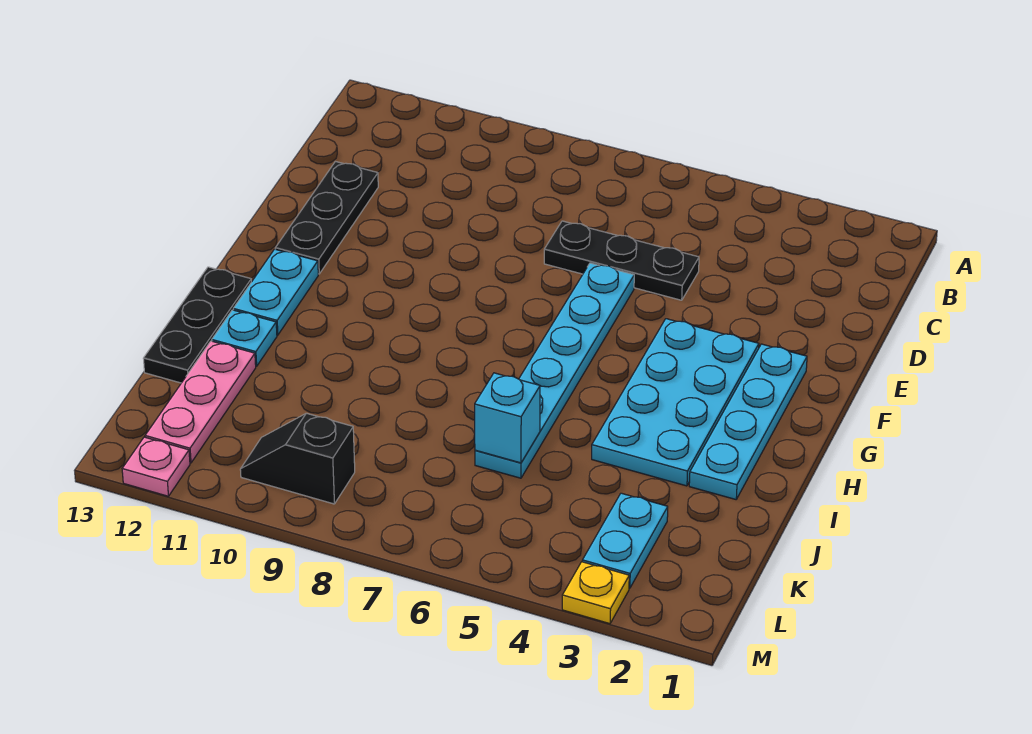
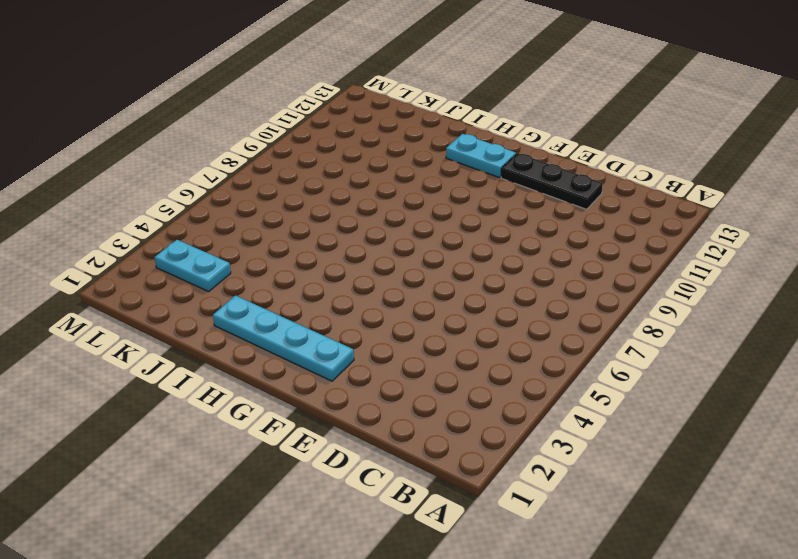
none -> black 1x3 plate [544,221,699,300]
none -> cyan 1x6 plate [475,263,634,478]
none -> cyan 2x4 plate [592,319,759,486]

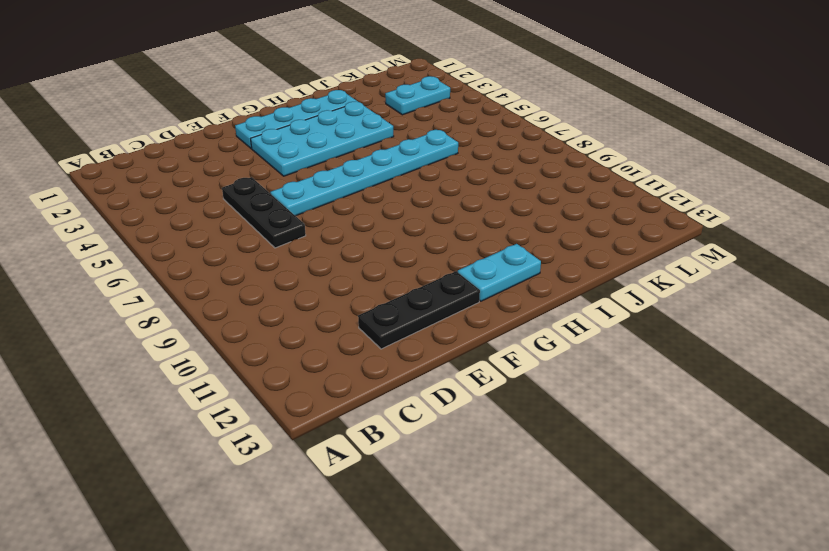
none -> black 1x3 plate [143,267,251,383]
none -> cyan 1x1 plate [212,310,277,366]
none -> pink 1x3 plate [145,341,256,463]

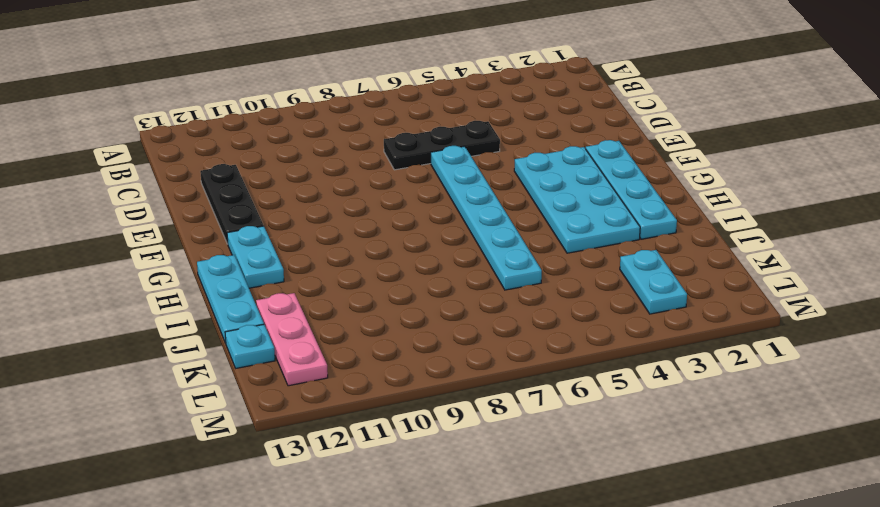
cyan 1x3 plate [197,255,264,343] -> black 1x3 plate [143,267,251,383]
cyan 1x1 plate [225,325,275,368] -> cyan 1x1 plate moved to [212,310,277,366]
none -> black 1x2 slope [240,413,355,504]
none -> yellow 1x1 plate [562,562,629,624]
none -> pink 1x1 plate [122,437,190,496]

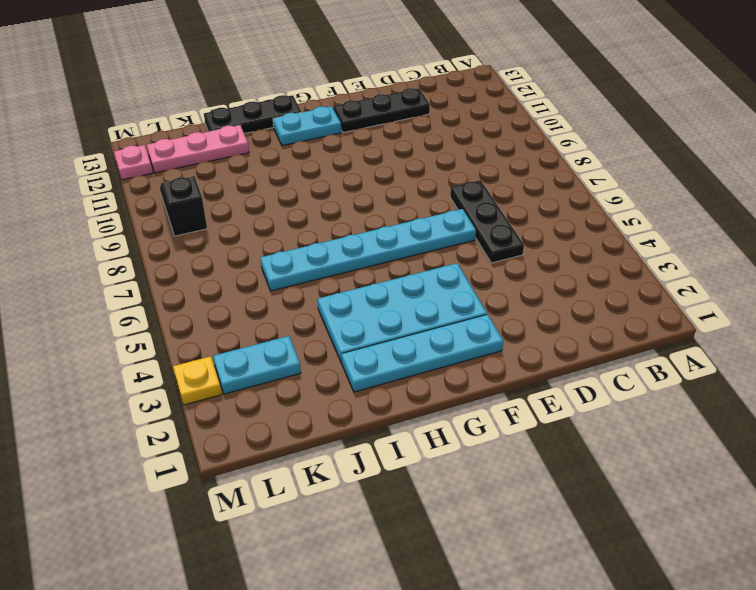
none -> cyan 1x1 plate [212,310,277,366]
none -> cyan 1x1 brick [475,373,540,463]

